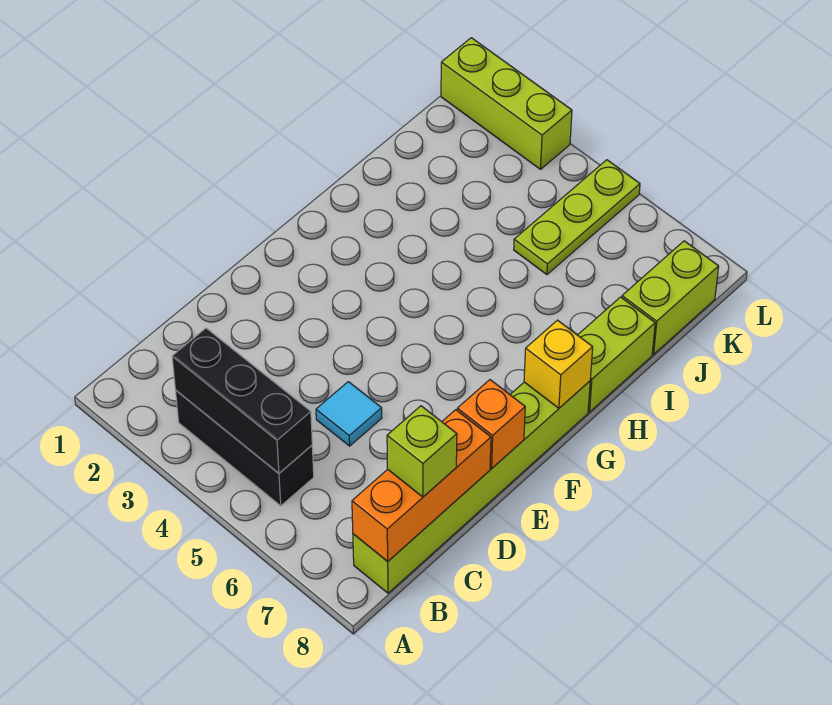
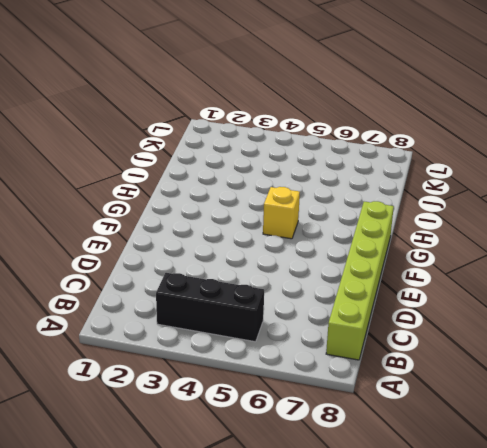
yellow 1x1 brick [263,187,300,239] -> yellow 1x1 brick moved to [524,320,593,408]
none -> cyan 1x1 tile [316,382,382,446]
none -> lime 1x2 brick [578,297,655,412]
none -> lime 1x3 plate [514,160,640,275]

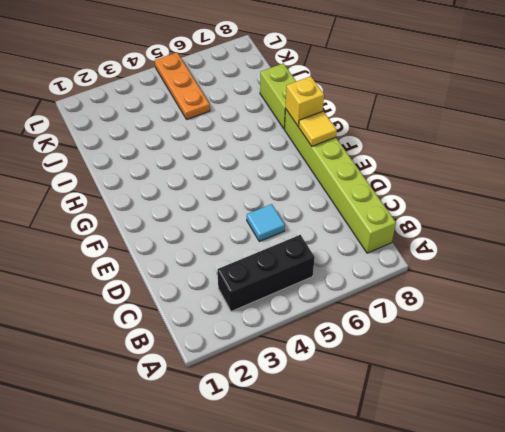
yellow 1x1 tile [299,111,337,146] -> none
orange 1x3 plate [154,53,210,119] -> lime 1x3 plate [514,160,640,275]
none -> lime 1x2 brick [622,241,719,354]
none -> lime 1x3 brick [441,38,572,169]
none -> black 1x3 brick [172,328,312,473]

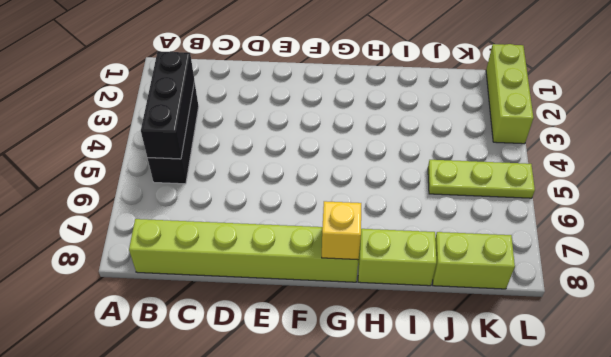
none -> cyan 1x1 tile [316,382,382,446]
none -> orange 1x3 brick [352,410,491,561]
none -> orange 1x1 brick [457,380,525,468]

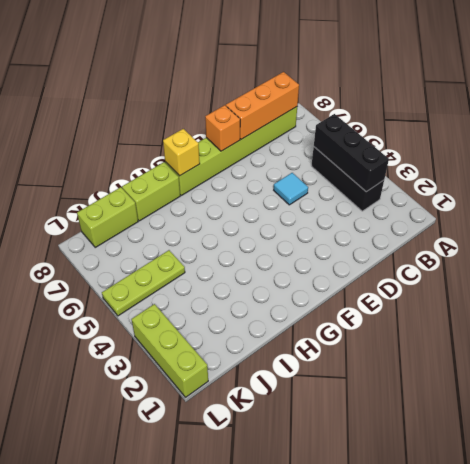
none -> lime 1x1 brick [387,406,457,497]

